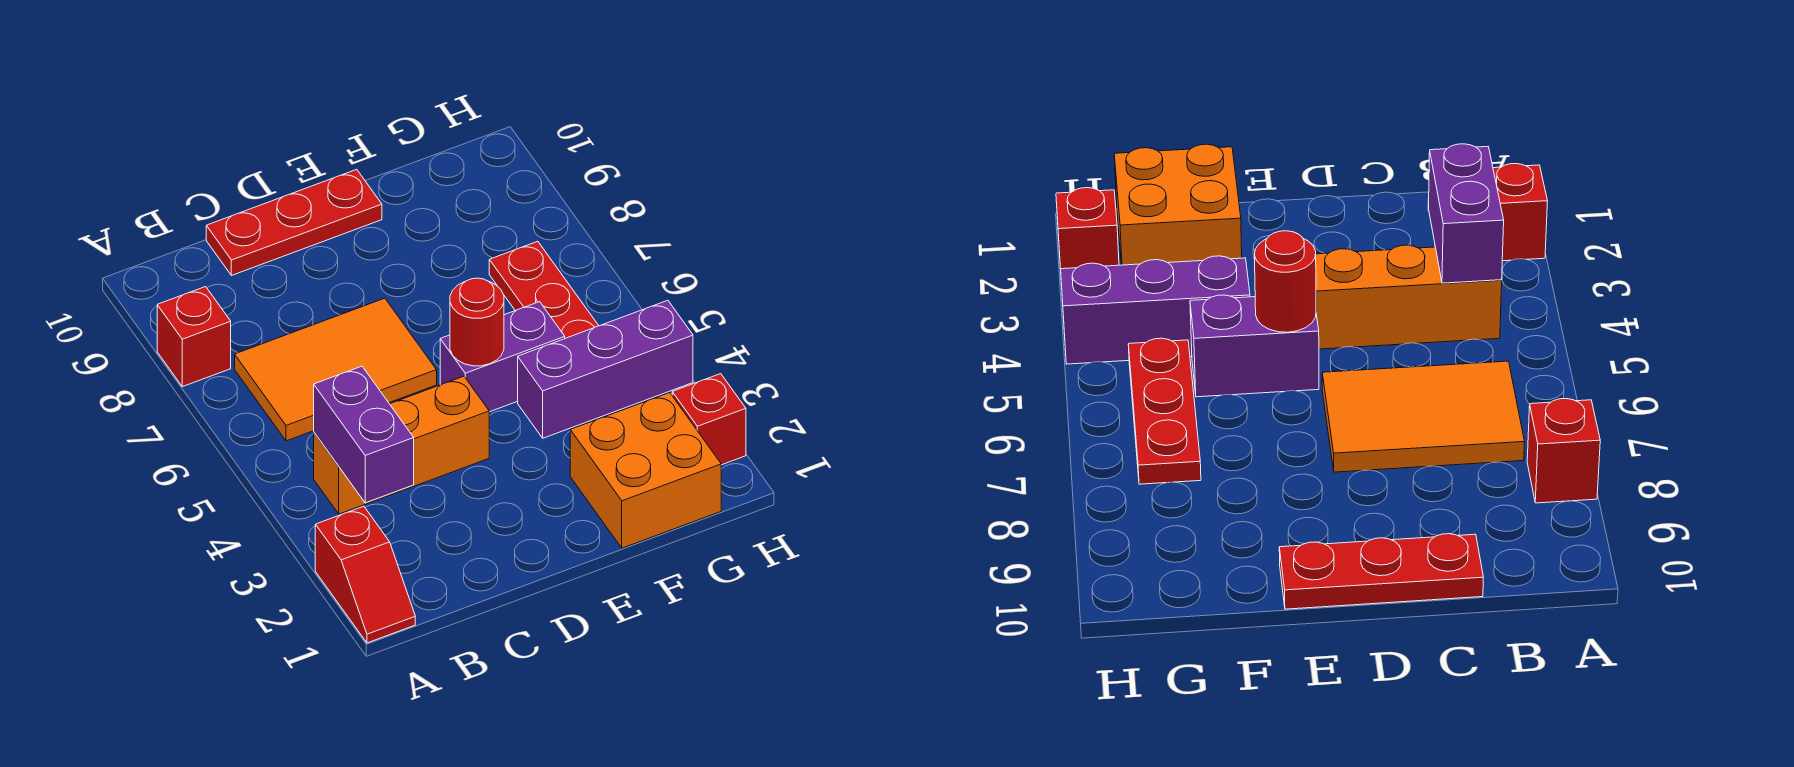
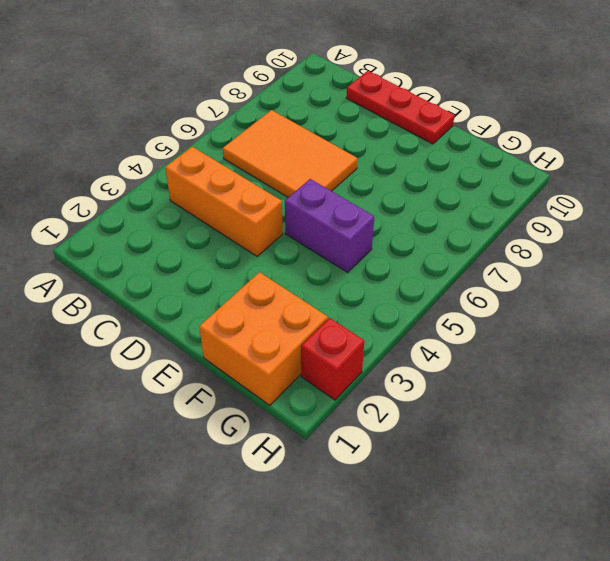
none -> red 1x2 slope [315,506,415,643]
none -> red 1x1 brick [157,287,231,387]
none -> purple 1x3 brick [518,300,693,438]

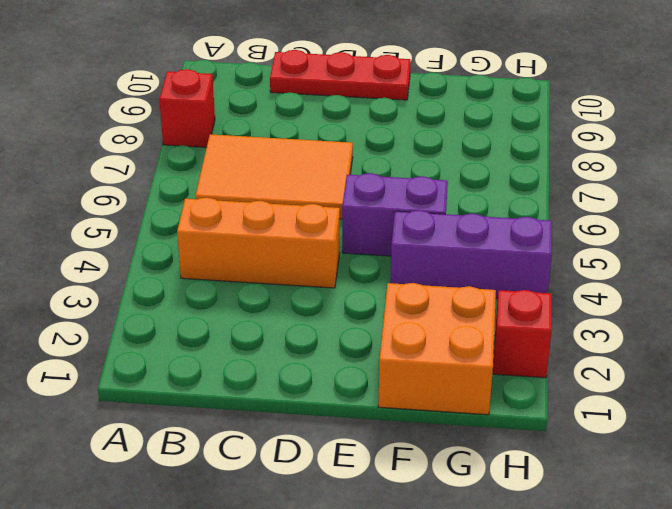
none -> red 1x2 slope [315,506,415,643]
none -> red 1x3 plate [489,241,599,338]
none -> purple 1x2 brick [314,366,414,503]

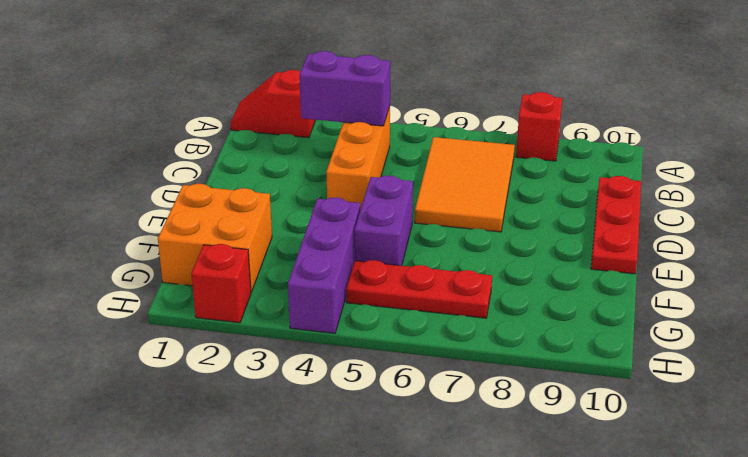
none -> red 1x1 round brick [450,278,504,366]

